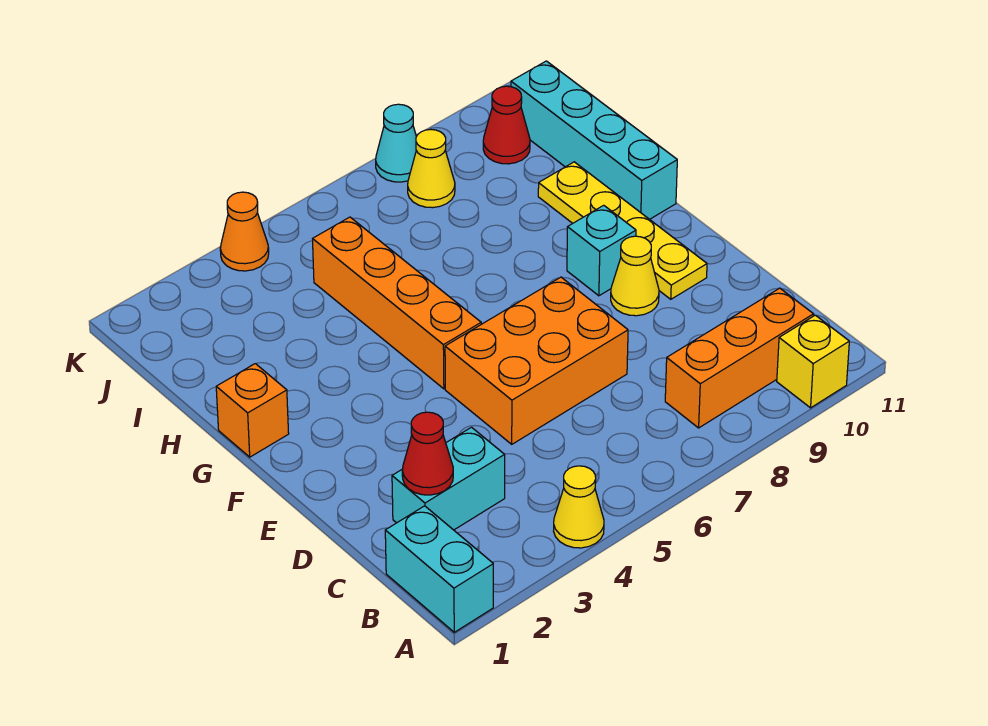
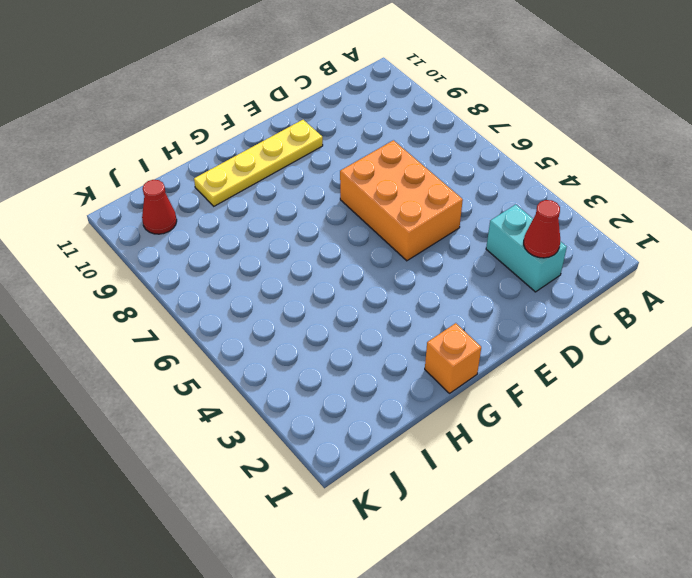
none -> cyan 1x2 brick [385,506,493,632]
none -> yellow 1x1 cone [554,466,604,548]
none -> yellow 1x1 brick [777,315,849,408]

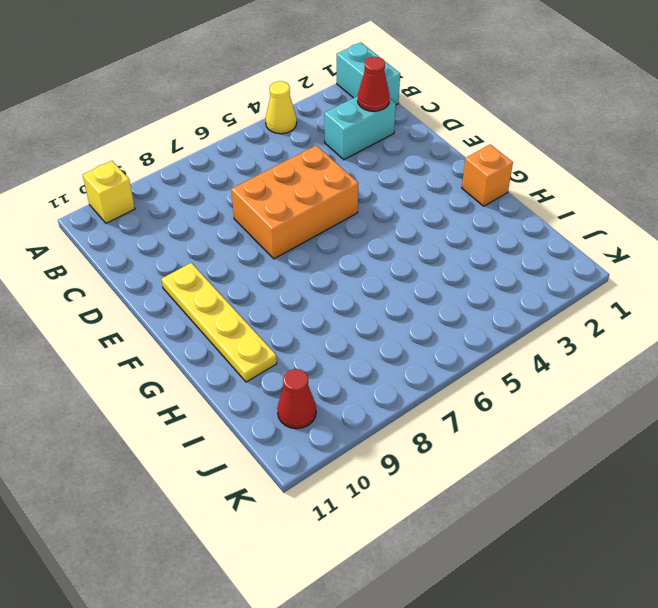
none -> orange 1x3 brick [665,288,814,428]
none -> yellow 1x1 cone [611,236,659,316]
none -> orange 1x4 brick [313,217,481,389]

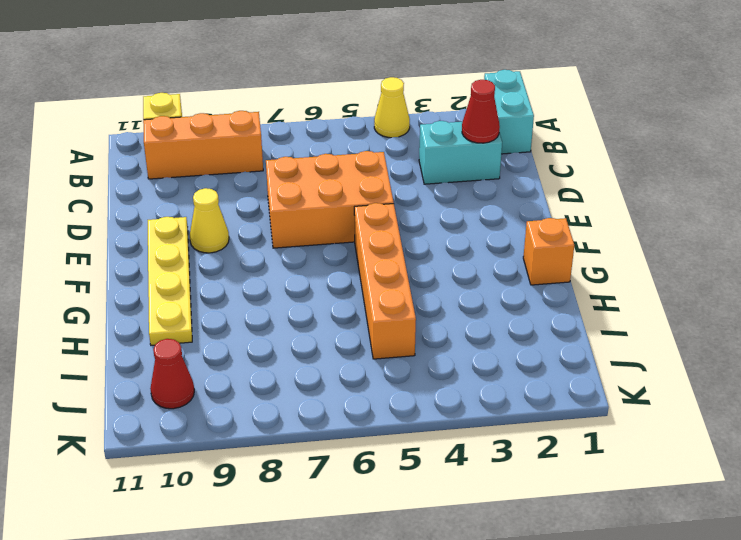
none -> cyan 1x1 brick [567,205,636,296]
none -> cyan 1x4 brick [511,61,677,219]
none -> yellow 1x1 cone [408,129,455,208]

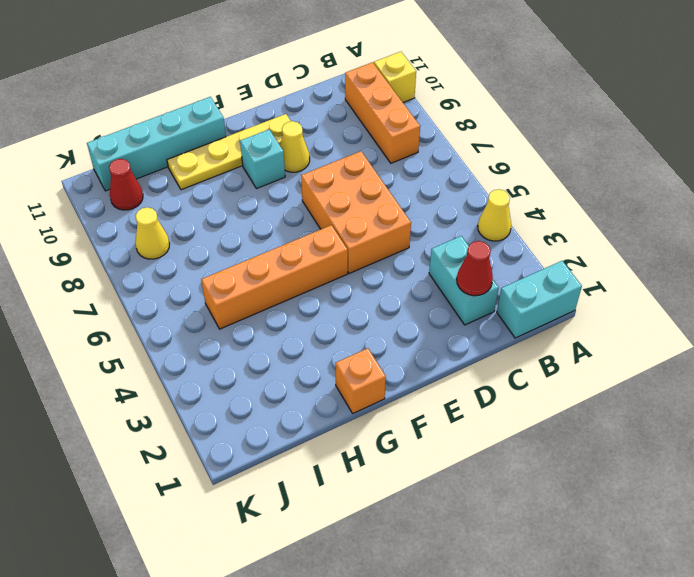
none -> orange 1x1 cone [220,192,269,271]
none -> cyan 1x1 cone [376,104,416,182]

